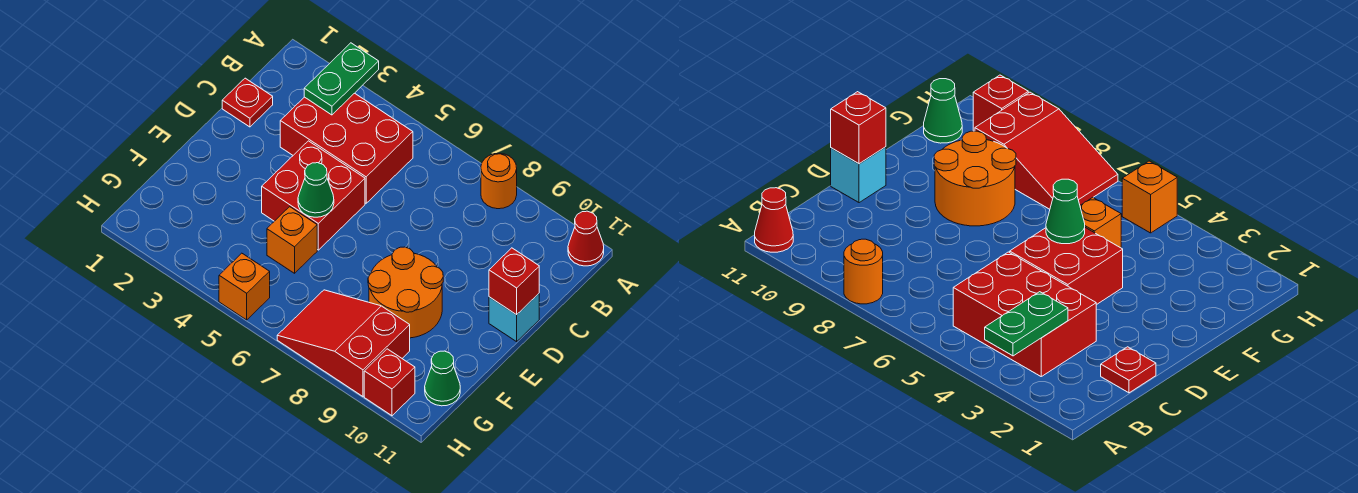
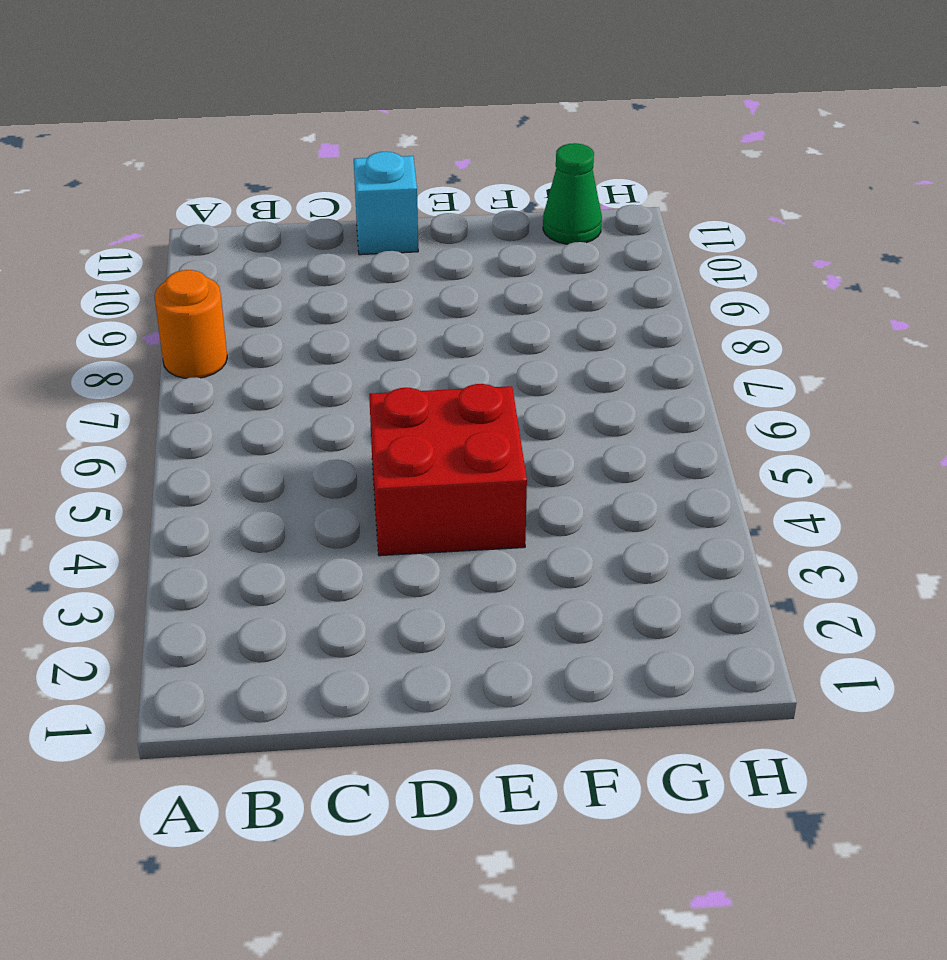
none -> red 1x1 cone [568,211,604,266]
none -> red 2x3 brick [280,93,413,203]
none -> red 1x1 plate [222,78,273,127]

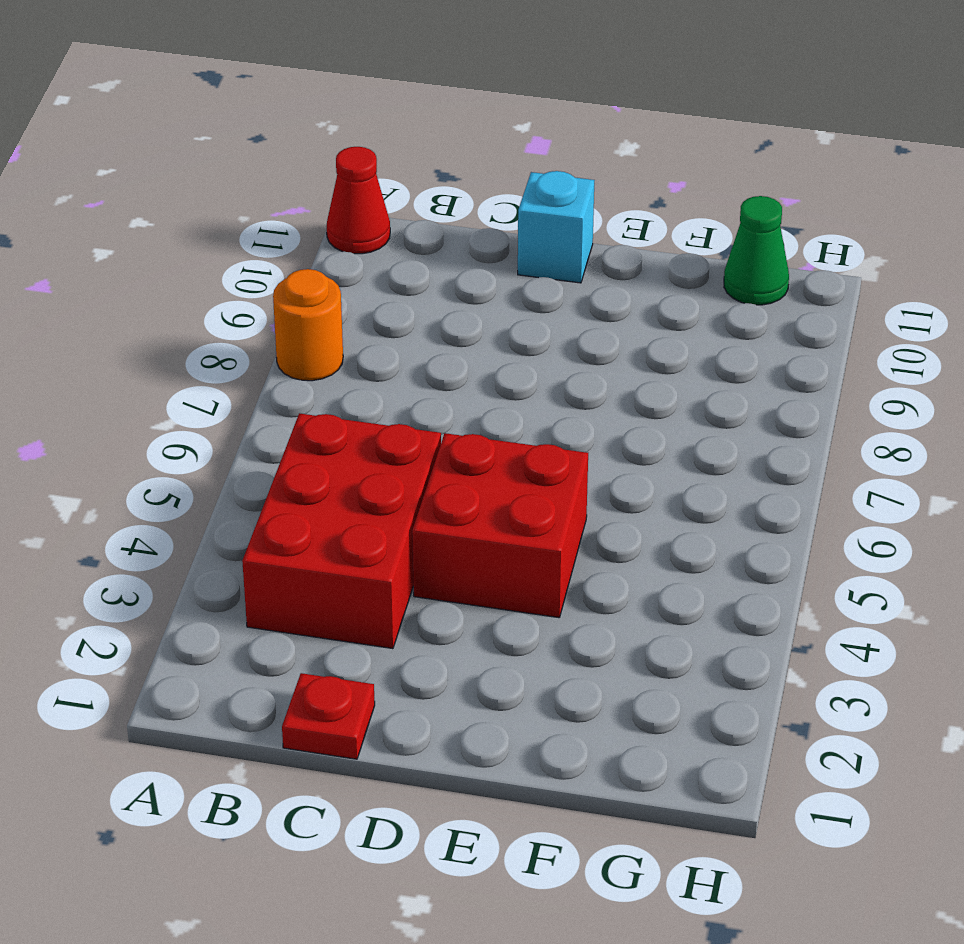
none -> orange 2x2 round brick [368,247,443,338]
none -> orange 1x1 brick [267,207,317,273]
none -> red 2x3 slope [277,290,410,396]

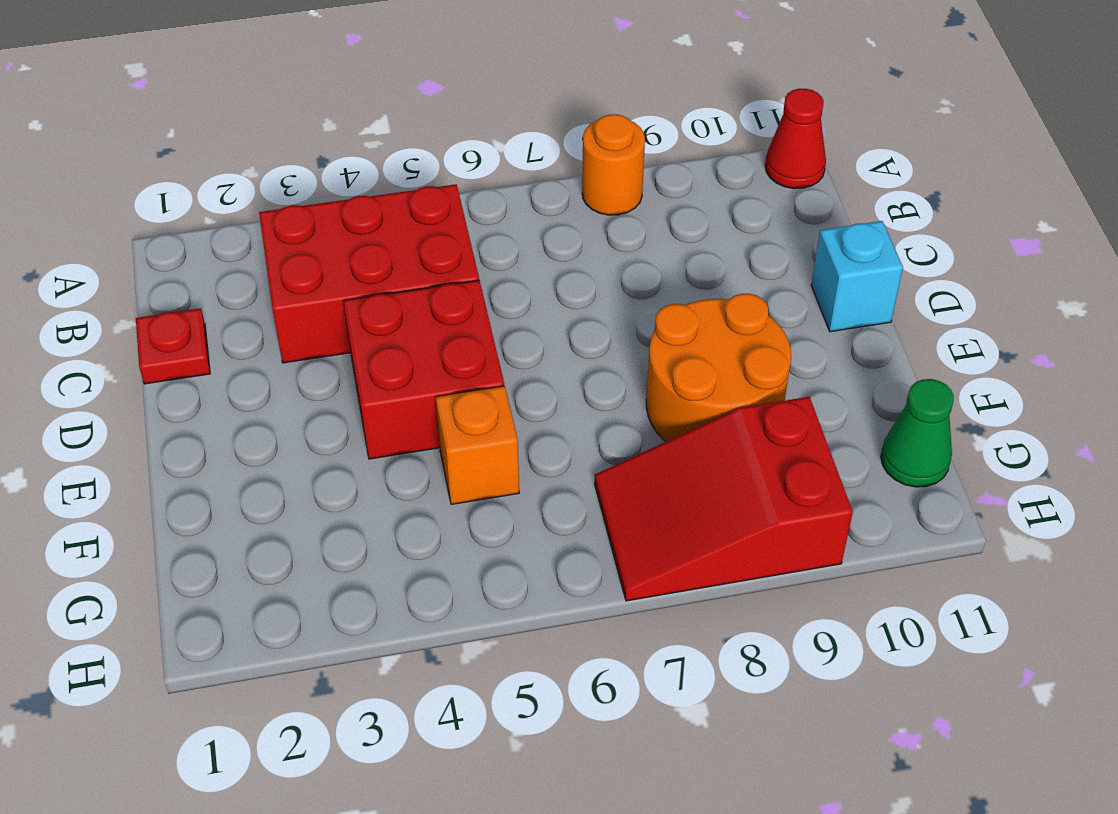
none -> orange 1x1 brick [219,253,270,320]
none -> red 1x1 brick [364,349,415,416]
none -> green 1x2 plate [304,43,379,115]

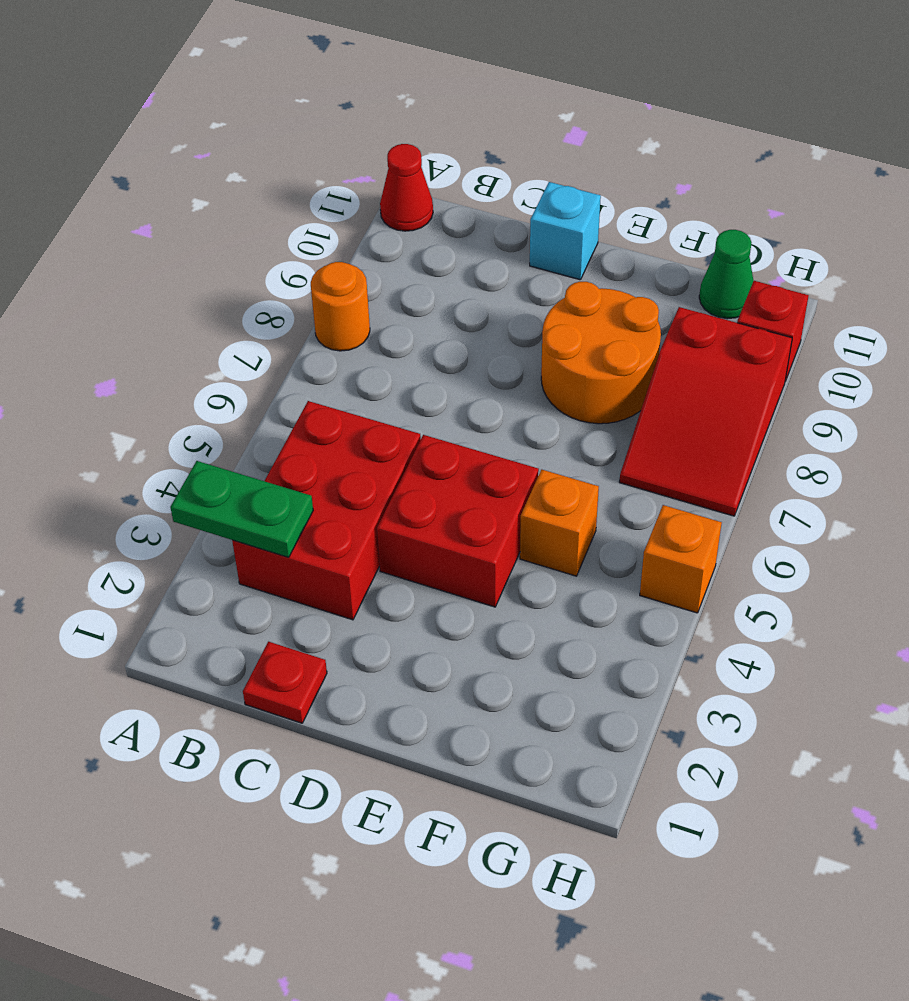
none -> red 1x1 brick [489,248,539,315]
none -> green 1x1 cone [298,163,334,217]

